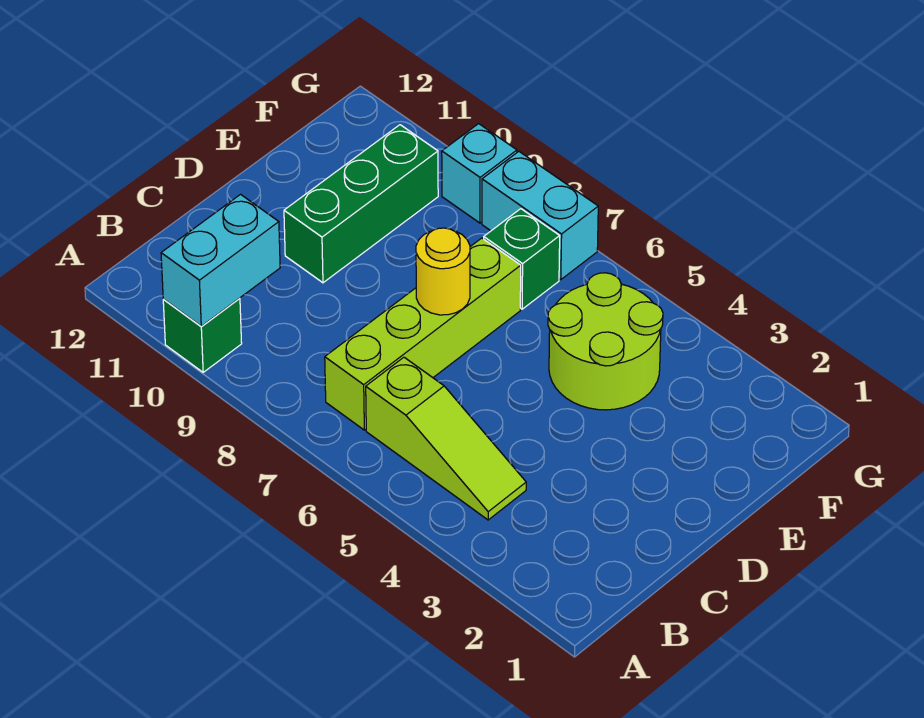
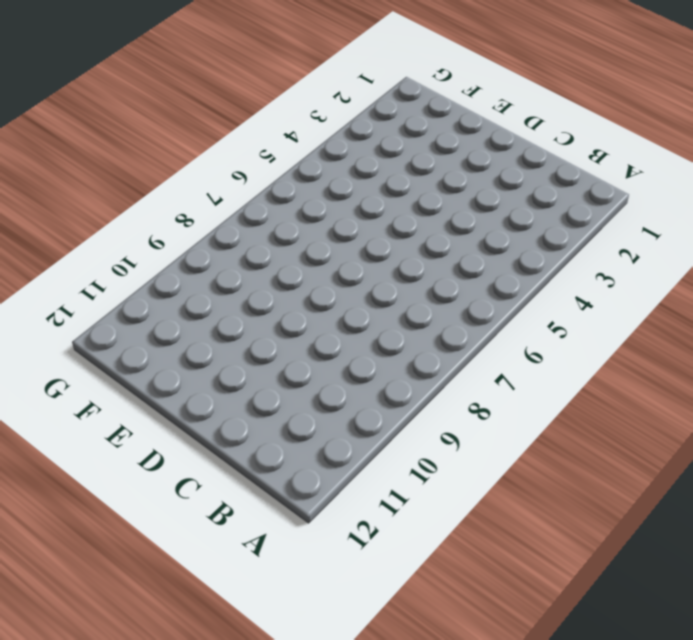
none -> green 1x1 brick [163,298,242,372]
none -> lime 1x3 slope [366,357,526,520]

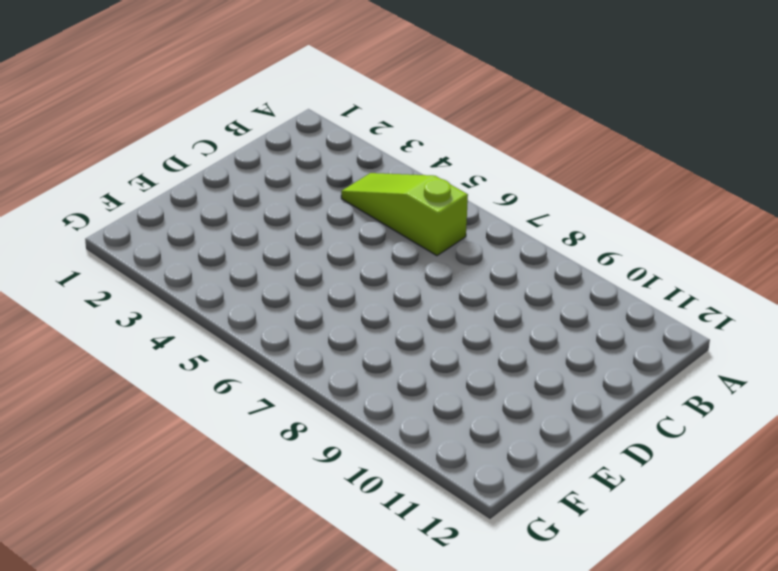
none -> green 1x1 brick [163,298,242,372]
none -> lime 1x4 brick [325,238,521,430]

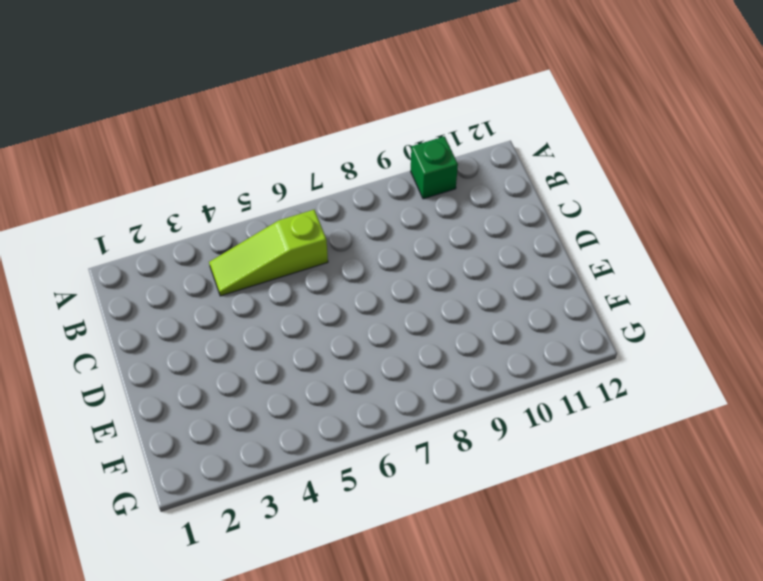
none -> lime 1x4 brick [325,238,521,430]
none -> green 1x3 brick [284,125,438,283]

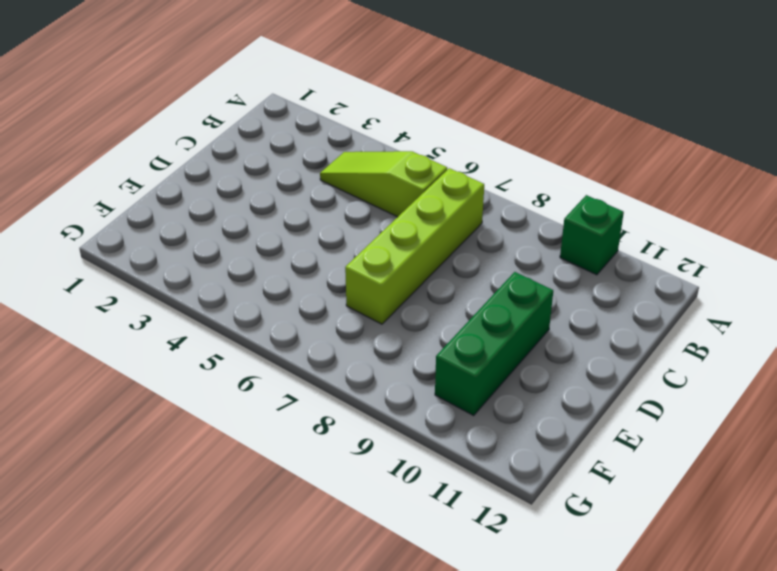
none -> lime 2x2 round brick [548,273,663,410]
none -> green 1x1 brick [484,209,560,309]

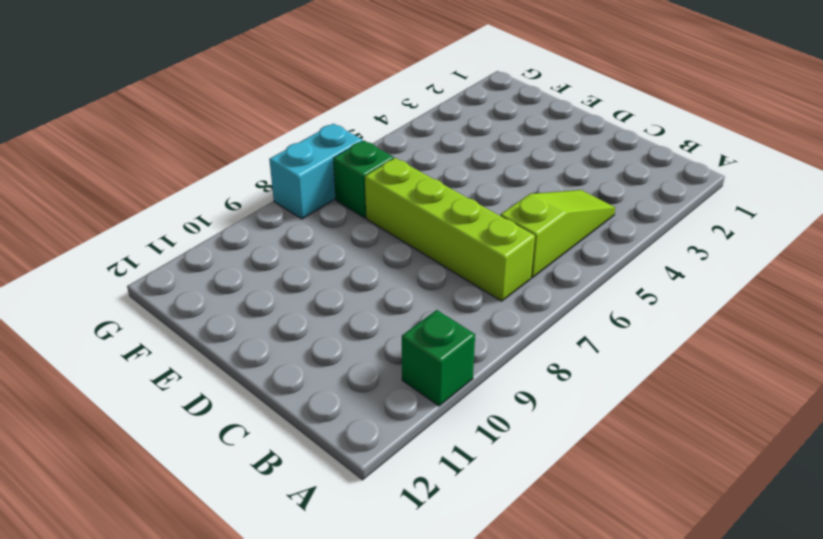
none -> green 1x3 brick [284,125,438,283]
none -> lime 2x2 round brick [548,273,663,410]

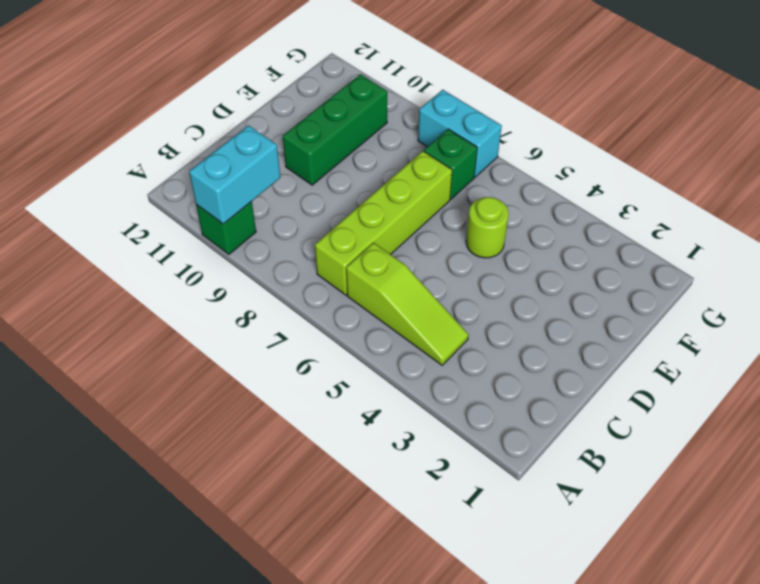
lime 1x1 round brick [466,197,509,258] -> lime 2x2 round brick [548,273,663,410]
none -> cyan 1x1 brick [442,124,517,223]
none -> yellow 1x1 round brick [416,228,470,315]

